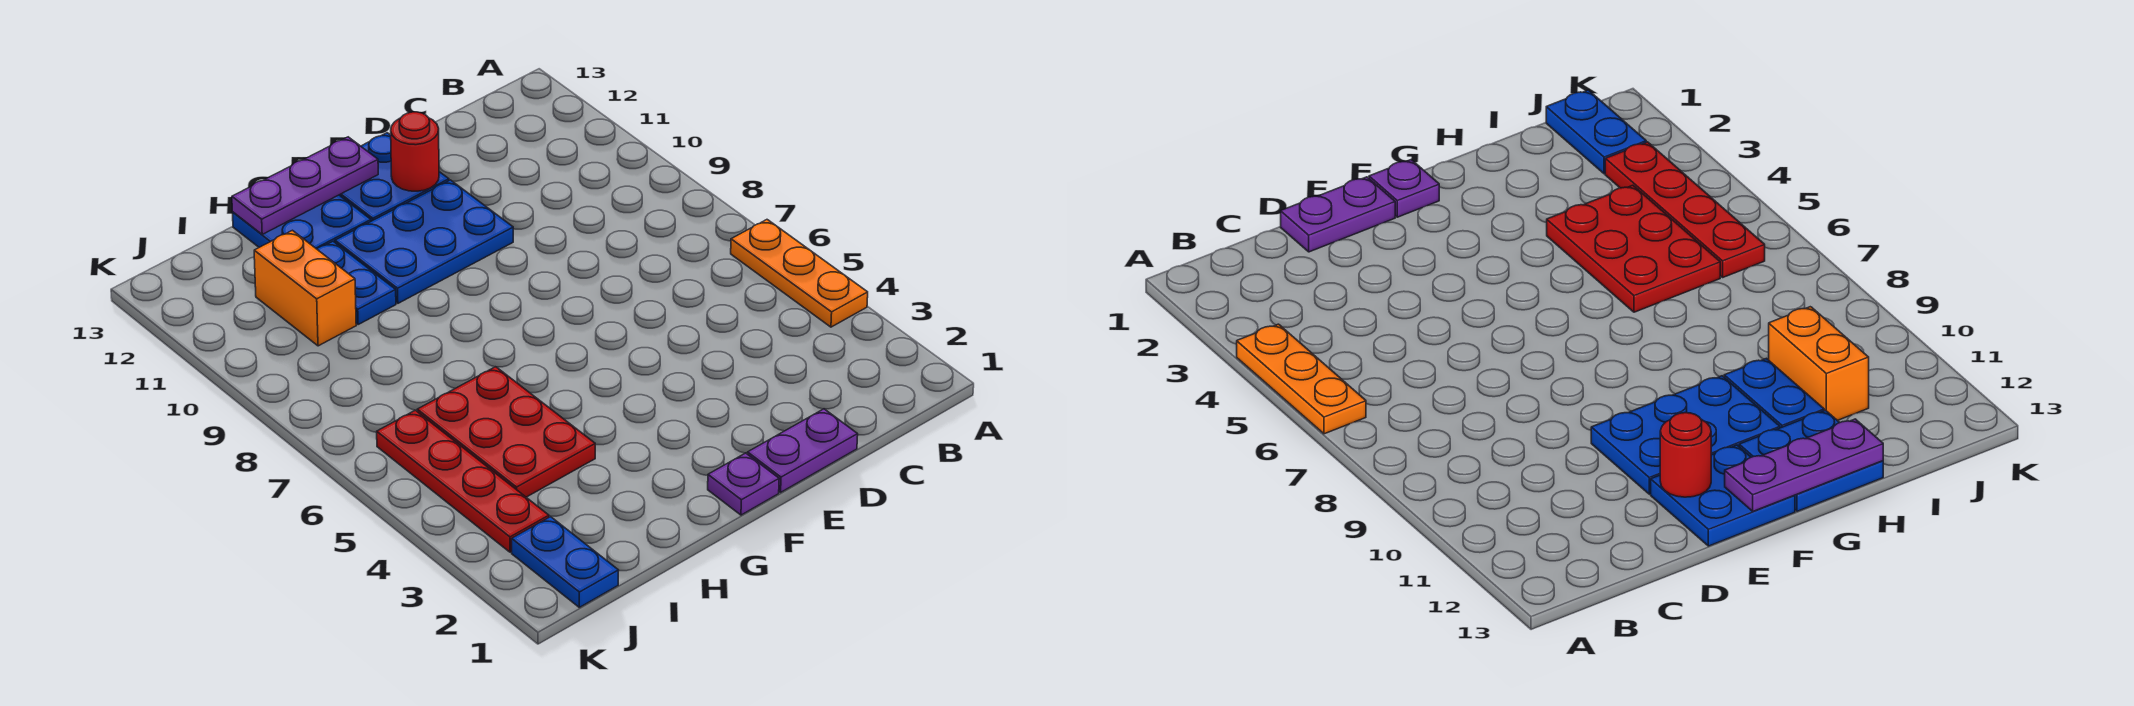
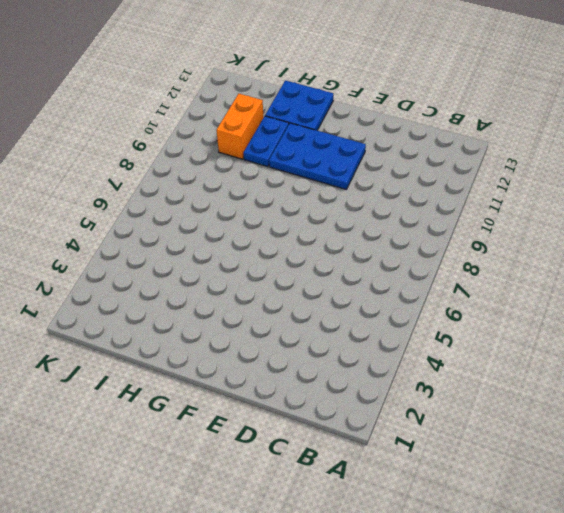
none -> orange 1x3 plate [731,220,868,327]
none -> purple 1x2 plate [748,409,858,492]
none -> blue 2x2 plate [340,133,449,221]

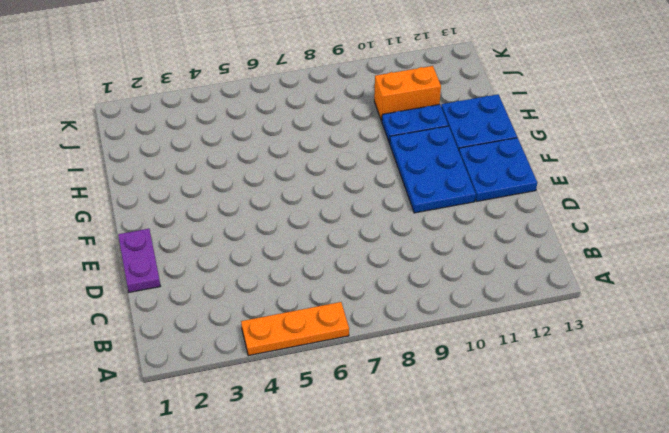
none -> purple 1x1 plate [708,453,779,515]
none -> red 2x3 plate [417,367,595,497]
none -> blue 1x2 plate [512,517,619,607]

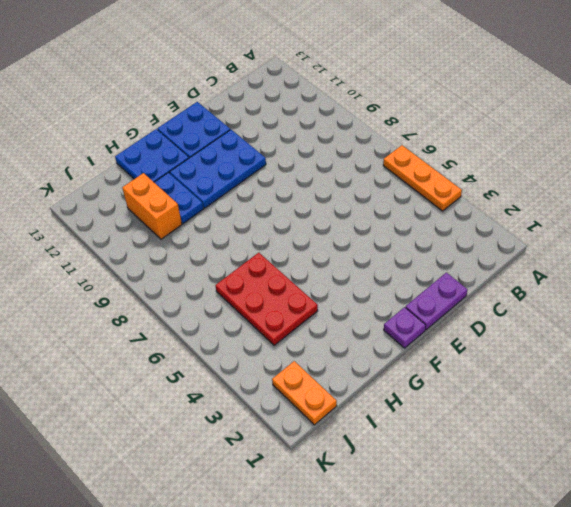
orange 1x2 plate [272,361,337,425] -> blue 1x2 plate [512,517,619,607]
none -> red 1x4 plate [377,410,549,552]
none -> red 1x1 round brick [391,112,439,191]
none -> purple 1x3 plate [232,137,378,234]

